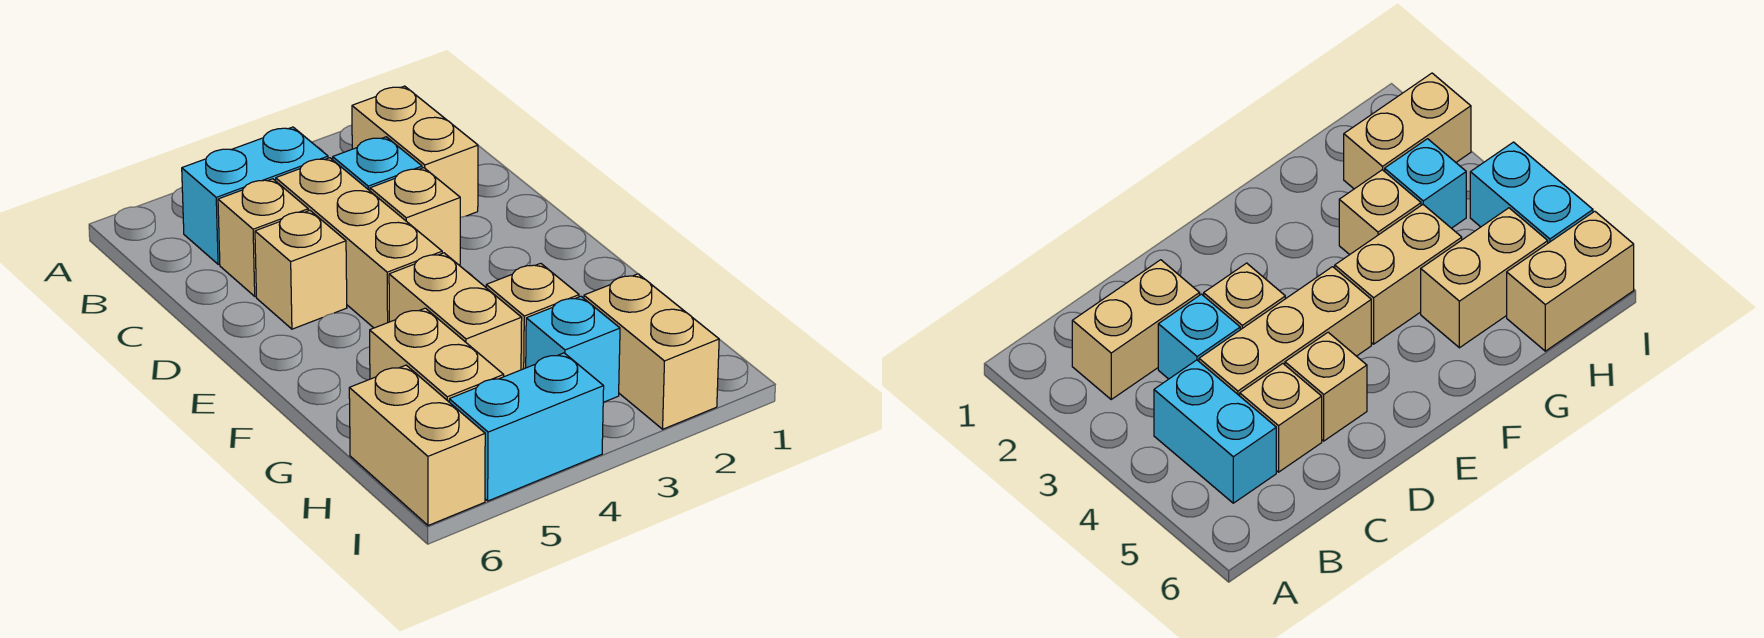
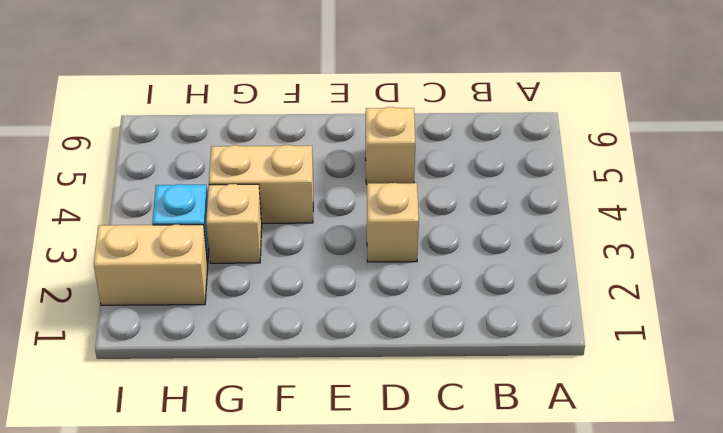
none -> tan 1x2 brick [352,86,478,217]
none -> cyan 1x2 brick [182,127,328,264]
none -> cyan 1x1 brick [333,137,422,191]

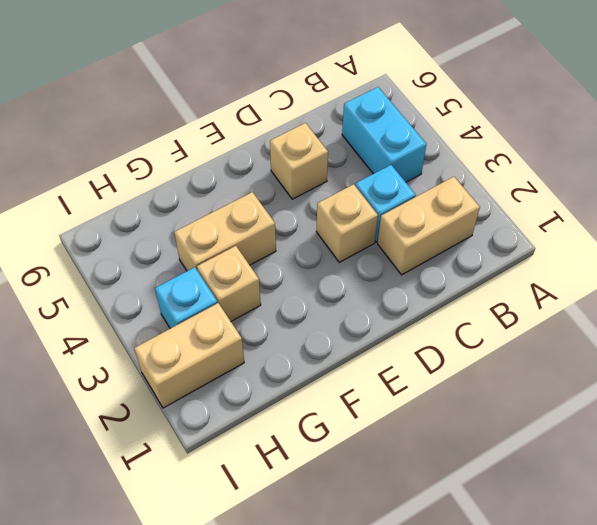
none -> tan 1x3 brick [276,158,442,328]
none -> tan 1x1 brick [218,179,308,296]
none -> tan 1x2 brick [370,308,504,402]

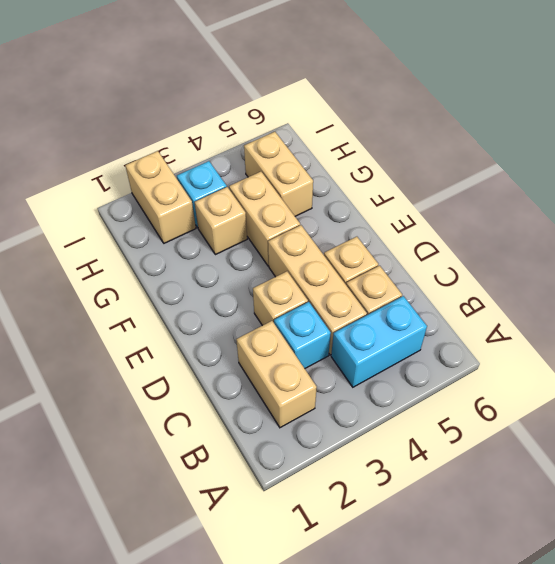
none -> tan 1x2 brick [349,365,485,526]
none -> cyan 1x2 brick [449,353,604,501]

